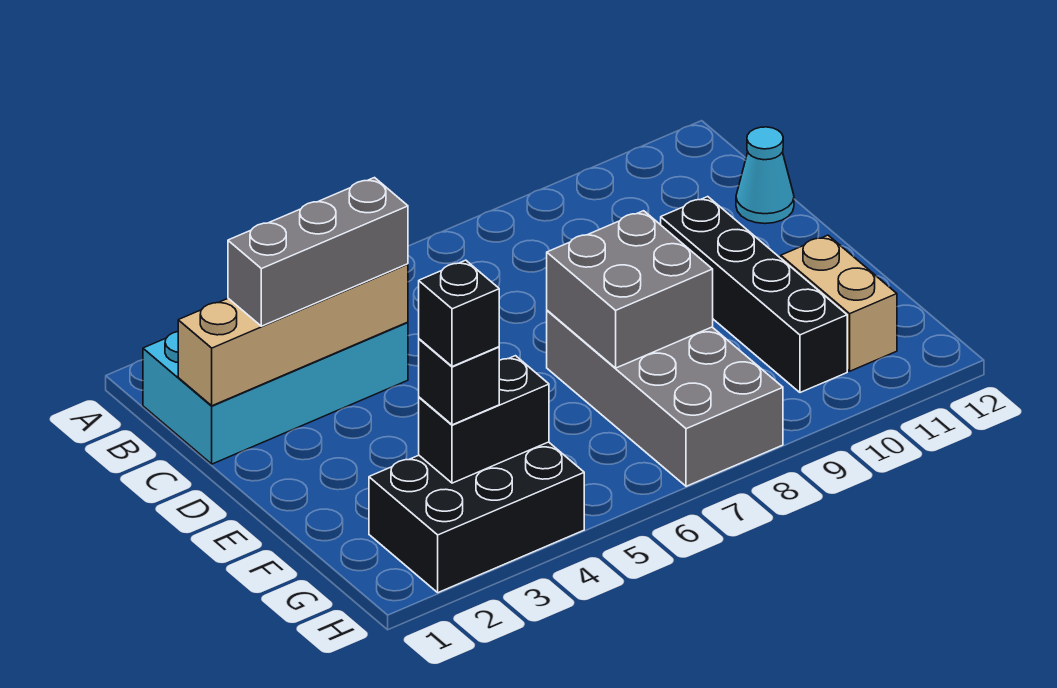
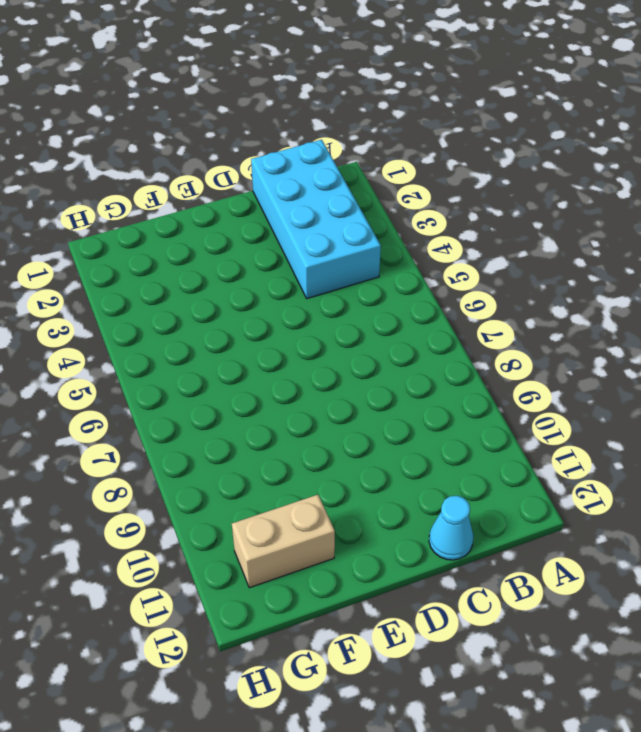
none -> black 1x4 brick [661,197,847,393]
none -> grey 2x4 brick [547,310,783,486]
none -> black 2x3 brick [369,442,584,593]

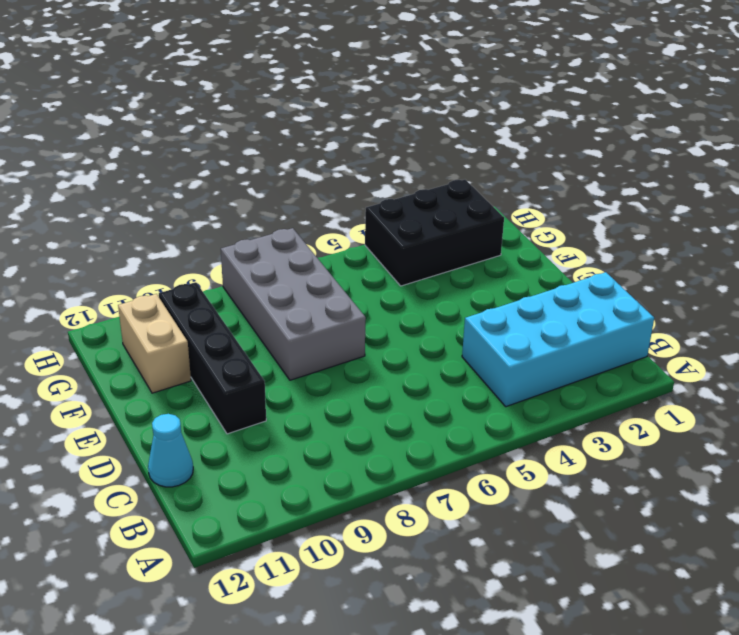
none -> tan 1x4 brick [178,264,408,406]
none -> grey 2x2 brick [547,211,713,368]
none -> black 1x2 brick [419,356,549,483]

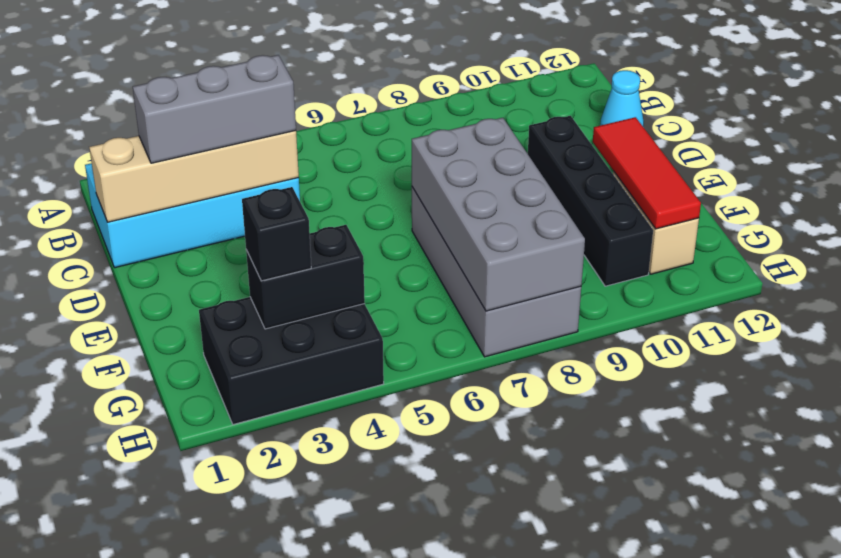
grey 2x4 brick [412,118,585,311] -> grey 2x2 brick [547,211,713,368]
red 1x3 tile [593,117,701,229] -> none
none -> black 1x1 brick [419,260,499,367]

